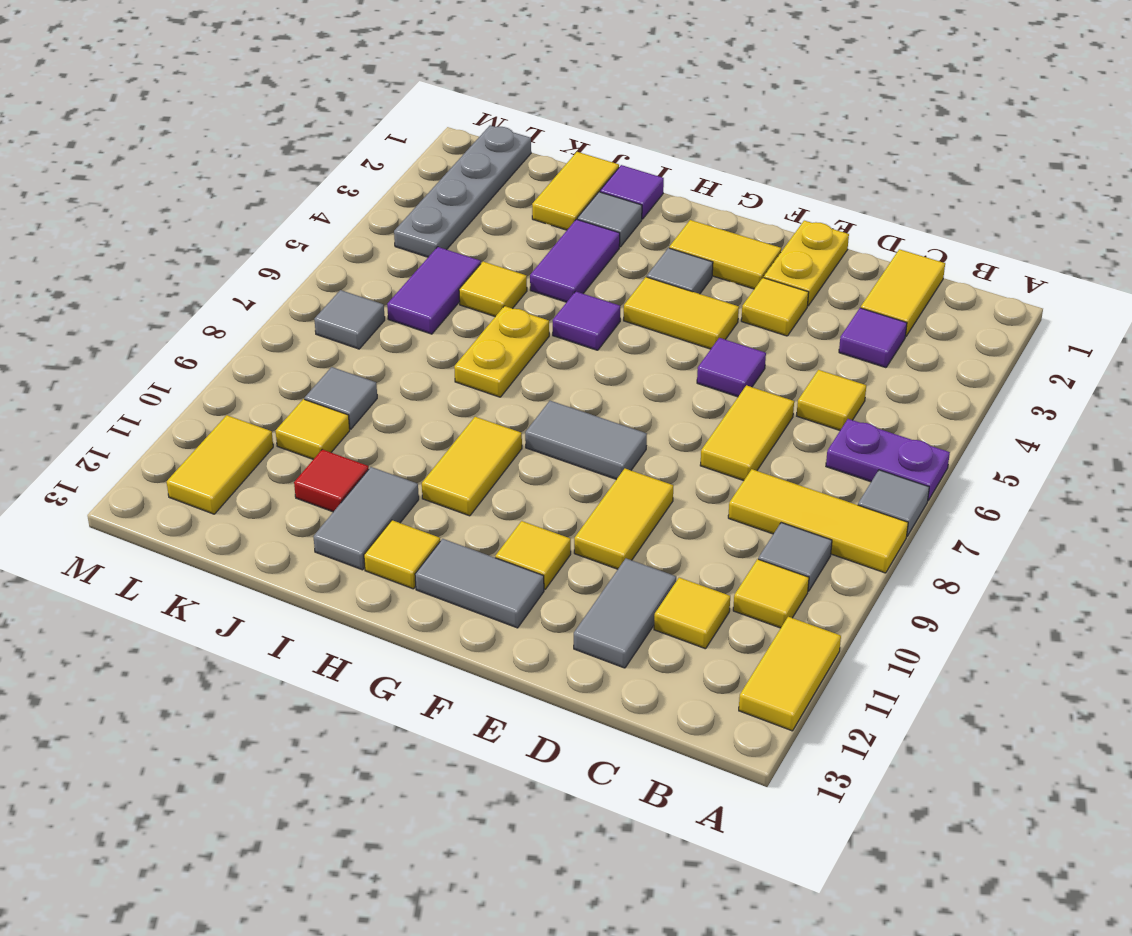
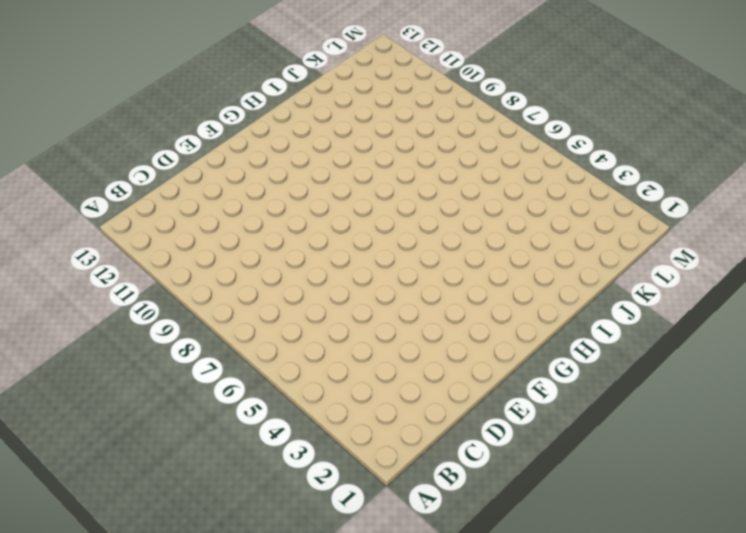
none -> purple 1x2 plate [826,419,950,500]
none -> grey 1x1 tile [858,470,929,536]
none -> yellow 1x3 tile [728,469,908,573]
none -> yellow 1x2 tile [739,617,841,731]

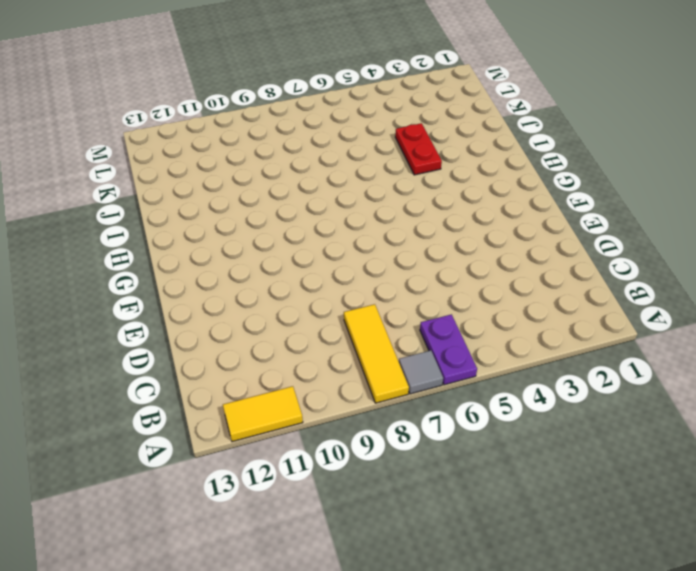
red 1x2 plate [395,123,442,175] -> purple 1x2 tile [530,219,620,302]
none -> grey 1x1 tile [758,523,832,591]
none -> yellow 1x1 tile [733,559,809,628]
none -> yellow 1x2 tile [861,249,945,337]
none -> purple 1x1 tile [839,308,907,368]

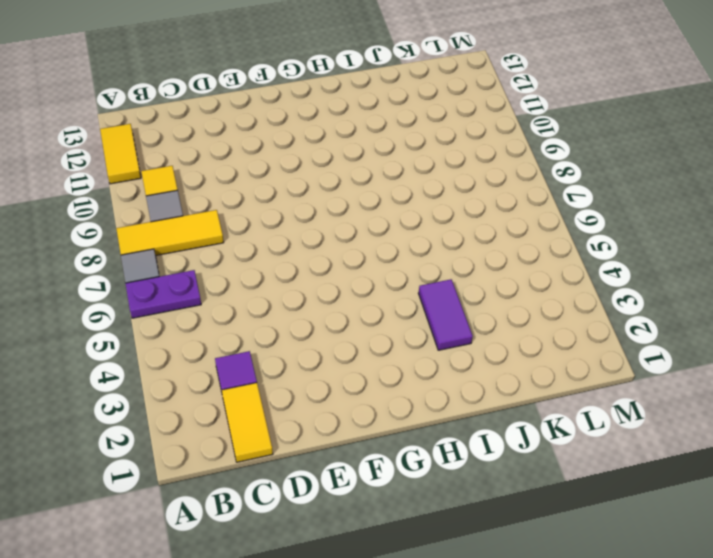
none -> yellow 1x1 tile [797,370,866,430]
none -> yellow 1x1 tile [654,578,730,649]
none -> yellow 1x2 tile [700,385,794,481]
none -> grey 1x2 tile [574,559,676,668]

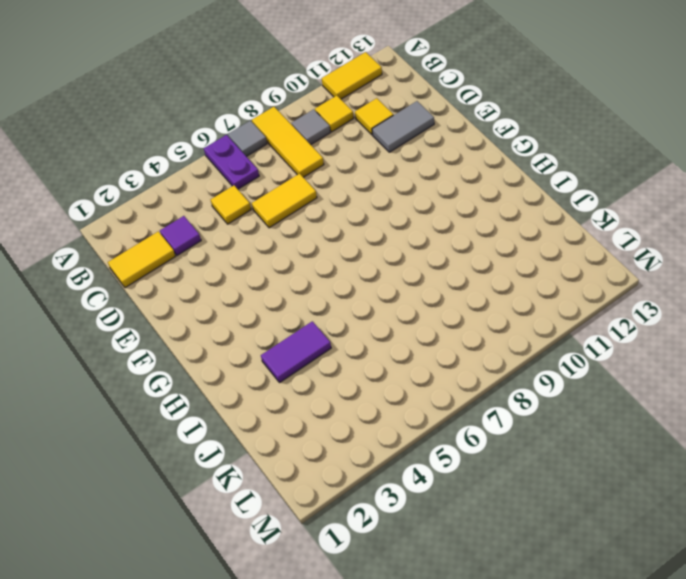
none -> yellow 1x2 plate [764,221,849,306]
none -> yellow 1x1 tile [741,278,809,336]
none -> purple 1x1 tile [697,338,766,397]
none -> yellow 1x2 tile [574,469,673,569]

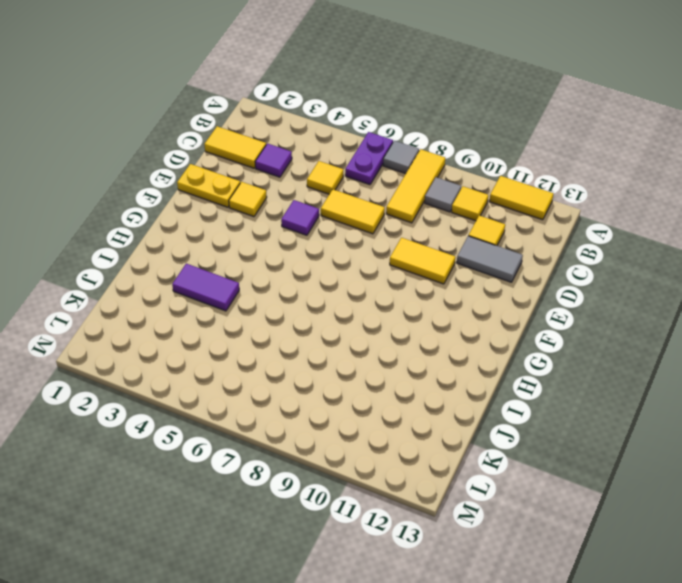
none -> yellow 1x2 tile [669,220,781,289]
none -> yellow 1x2 tile [624,277,739,349]
none -> grey 1x2 tile [525,401,647,479]
none -> yellow 1x1 tile [495,521,571,590]

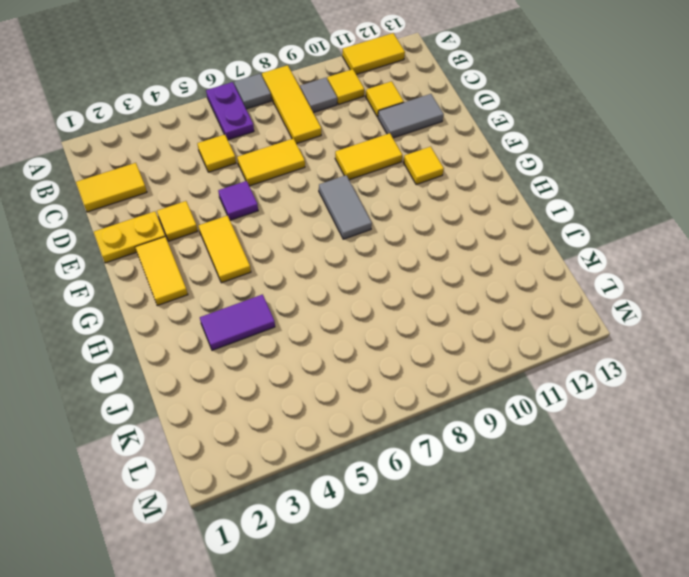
none -> purple 1x1 tile [839,308,907,368]
none -> grey 1x2 tile [415,539,544,628]
none -> grey 1x1 tile [647,248,713,294]
none -> purple 1x1 tile [553,291,620,350]

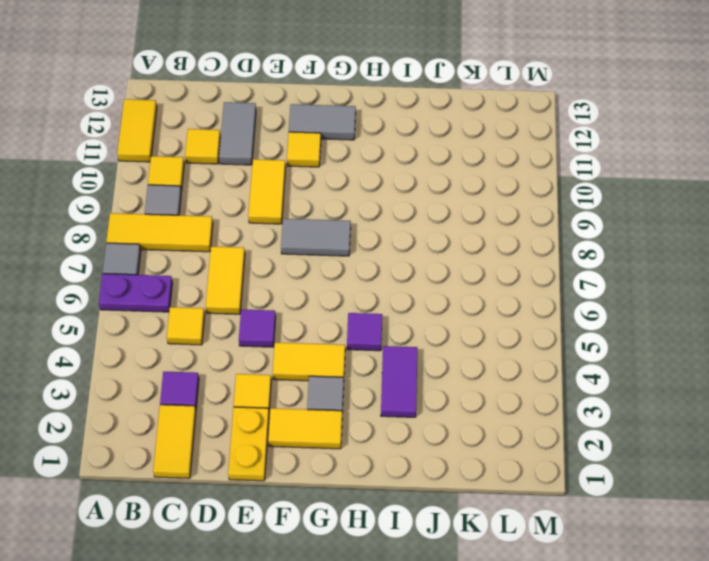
none -> yellow 1x2 tile [422,417,522,516]
none -> yellow 1x1 tile [364,520,440,589]
none -> purple 1x1 tile [600,165,664,219]
none -> grey 1x1 tile [577,192,642,247]

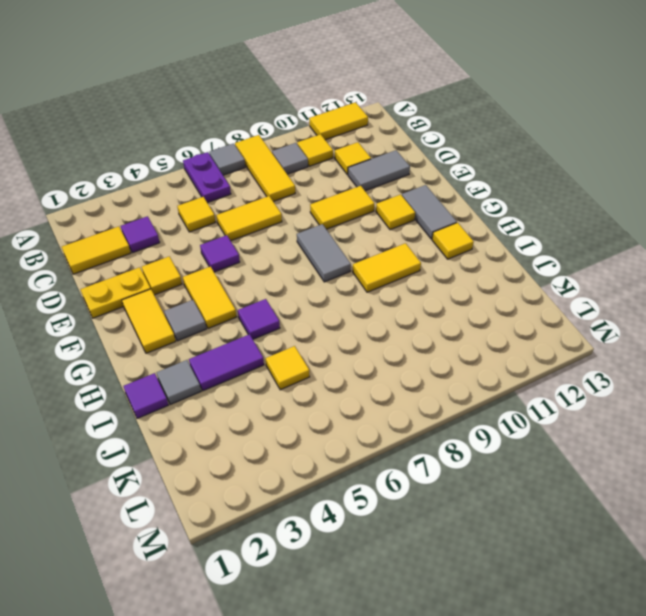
none -> yellow 1x2 plate [454,306,549,397]
none -> grey 1x2 tile [313,467,419,570]
none -> yellow 1x2 tile [532,152,619,230]
none -> red 1x1 tile [294,449,369,512]

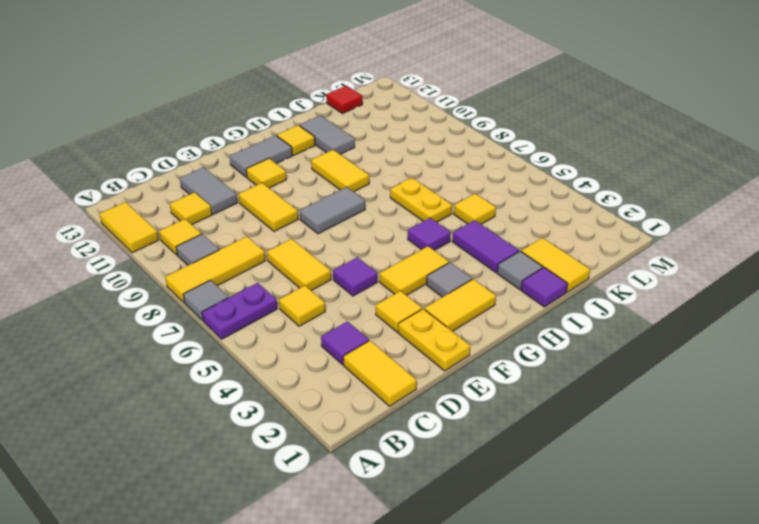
red 1x1 tile [326,86,362,113] -> red 1x1 tile moved to [294,449,369,512]
none -> purple 1x2 tile [387,247,481,334]
none -> grey 1x1 tile [305,367,377,429]
none -> yellow 1x1 tile [275,399,350,459]
none -> grey 1x4 plate [394,125,531,257]

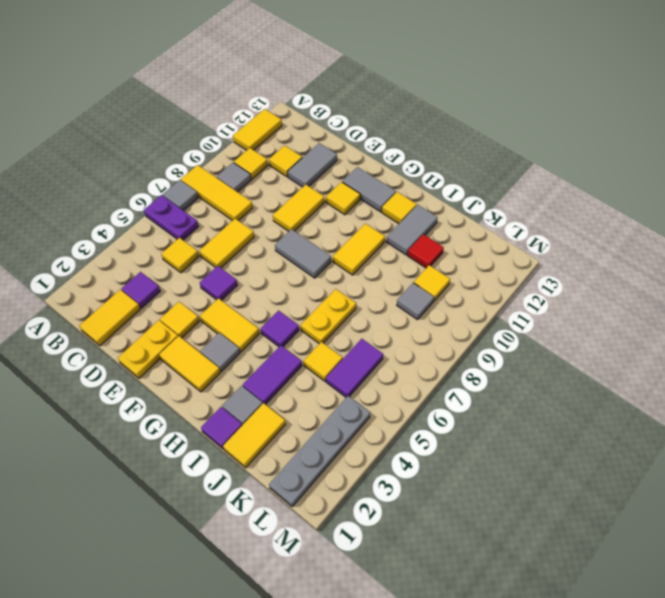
none -> grey 1x1 tile [314,290,385,349]
none -> yellow 1x2 tile [167,415,273,514]

